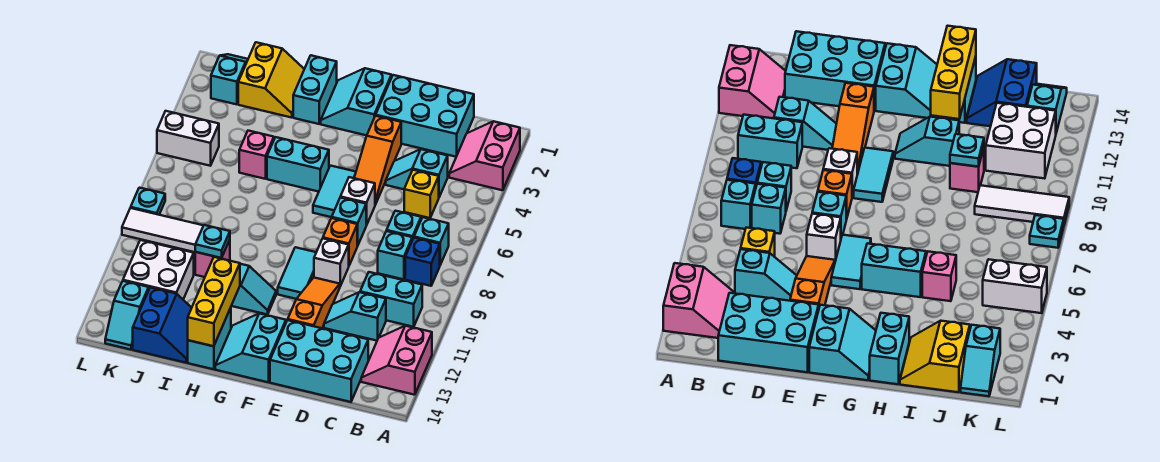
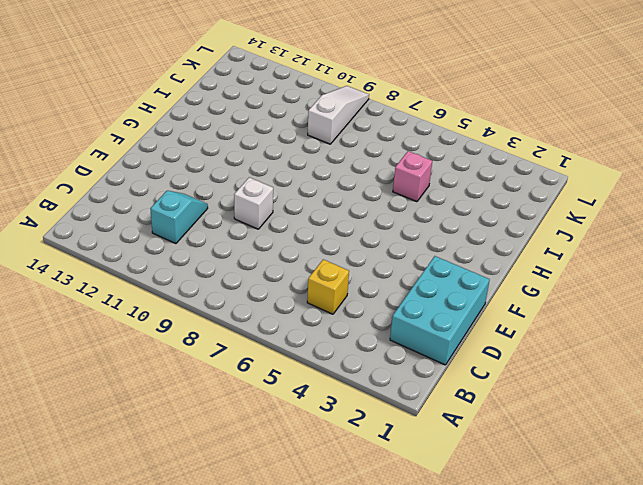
white 1x3 slope [308,86,369,144] -> white 1x3 tile [122,208,203,252]
none -> pink 2x2 slope [449,121,520,190]
none -> pink 2x2 slope [361,326,432,395]
none -> cyan 1x1 brick [414,217,449,265]
none -> blue 1x1 brick [405,238,440,286]

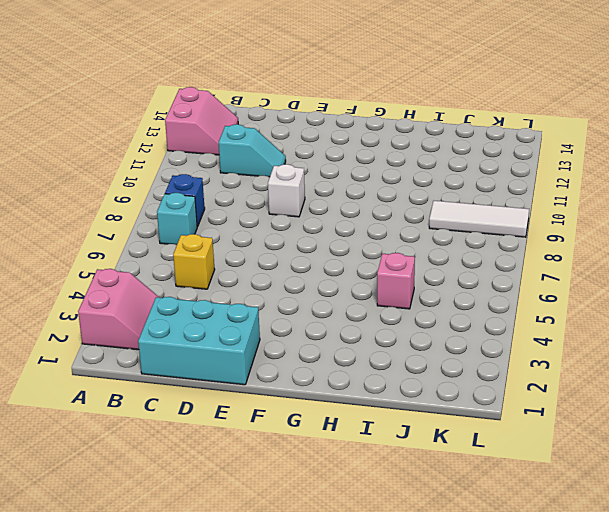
none -> cyan 1x2 brick [360,272,422,327]
none -> cyan 1x2 slope [386,149,448,197]
none -> cyan 1x1 brick [387,211,421,240]
none -> cyan 1x1 brick [378,231,412,279]

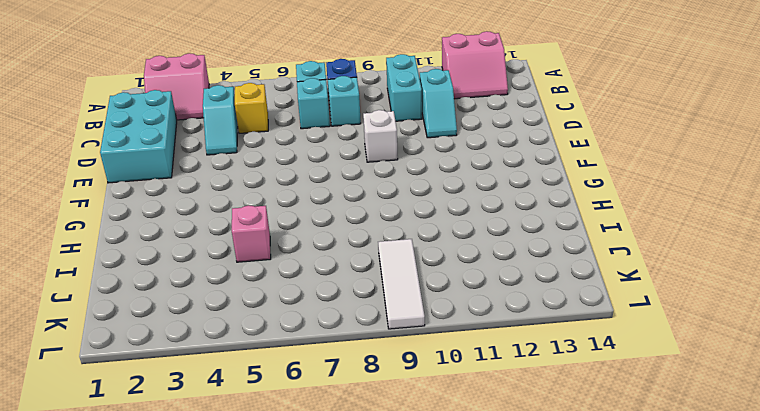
none -> cyan 2x3 brick [270,320,368,402]
none -> orange 1x3 slope [354,116,401,205]
none -> white 1x1 brick [340,177,375,225]
none -> cyan 1x1 brick [332,198,366,246]

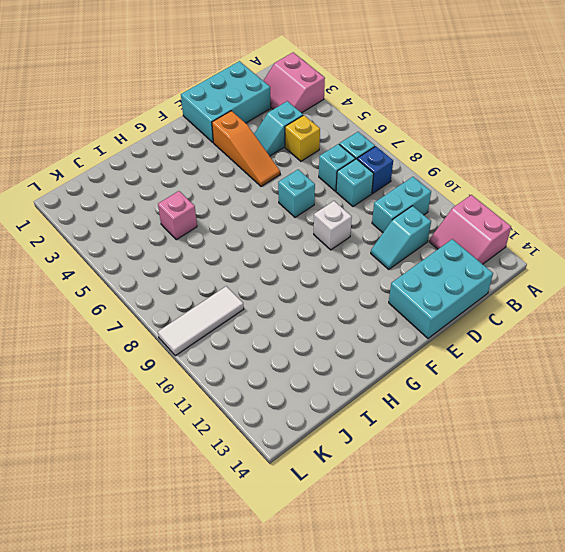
none -> white 1x1 brick [340,177,375,225]
none -> orange 1x1 brick [323,218,357,265]
none -> orange 1x3 slope [288,278,340,328]
none -> cyan 2x2 slope [321,68,392,135]

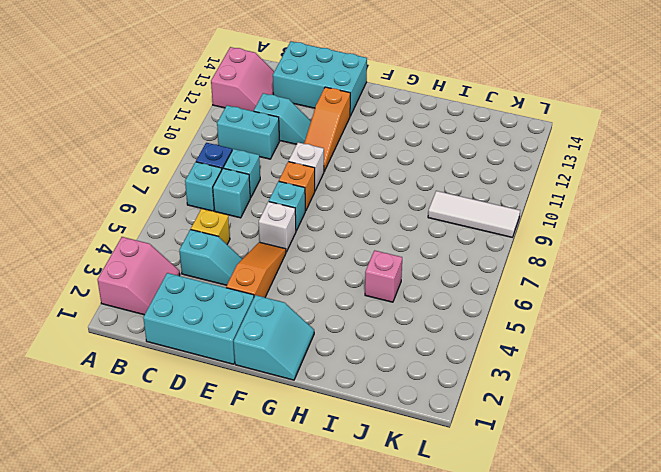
none -> cyan 1x2 tile [313,166,356,217]
none -> cyan 1x2 tile [278,247,316,299]
none -> cyan 2x2 slope [215,313,286,382]
none -> cyan 1x2 brick [267,137,329,192]

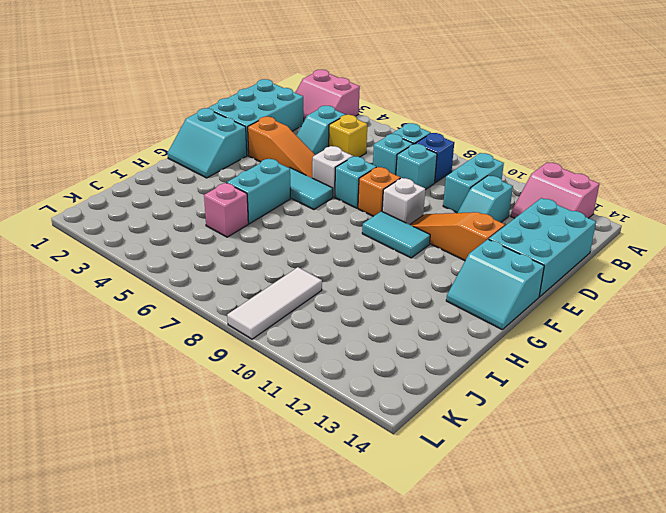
none -> cyan 1x2 slope [231,264,276,315]
none -> cyan 1x2 brick [293,55,337,124]
none -> cyan 1x2 brick [188,308,231,369]
none -> yellow 2x2 slope [238,42,304,118]

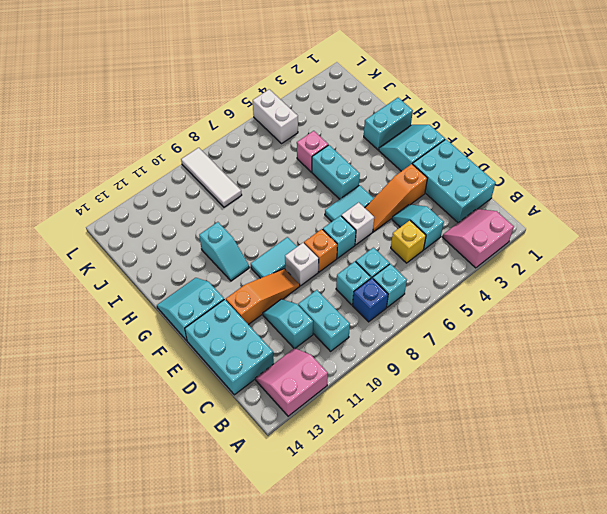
none -> cyan 1x2 brick [188,308,231,369]
none -> yellow 2x2 slope [238,42,304,118]
none -> pink 1x1 brick [195,240,230,277]
none -> blue 2x2 slope [133,287,192,363]

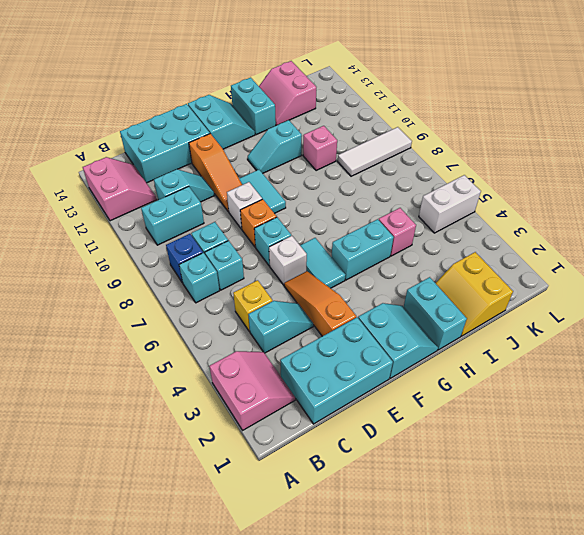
pink 2x2 slope [259,61,316,125] -> blue 2x2 slope [133,287,192,363]
none -> white 2x2 brick [123,240,194,299]
none -> cyan 1x2 slope [211,54,248,104]
none -> cyan 1x2 slope [105,281,149,350]
none -> cyan 1x1 plate [131,188,165,215]

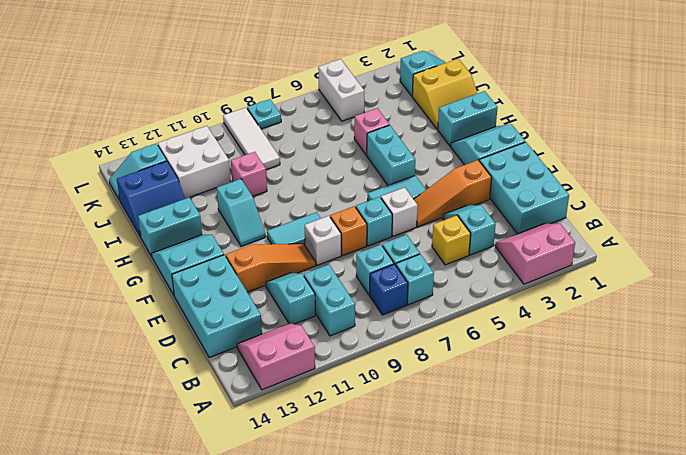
none -> yellow 1x3 brick [188,257,240,346]
none -> cyan 1x1 plate [195,225,230,258]

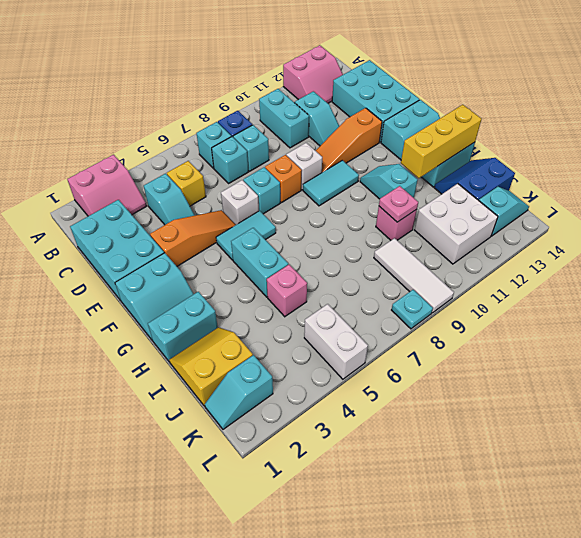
pink 1x1 plate [379,186,418,222] -> cyan 1x1 plate [195,225,230,258]

